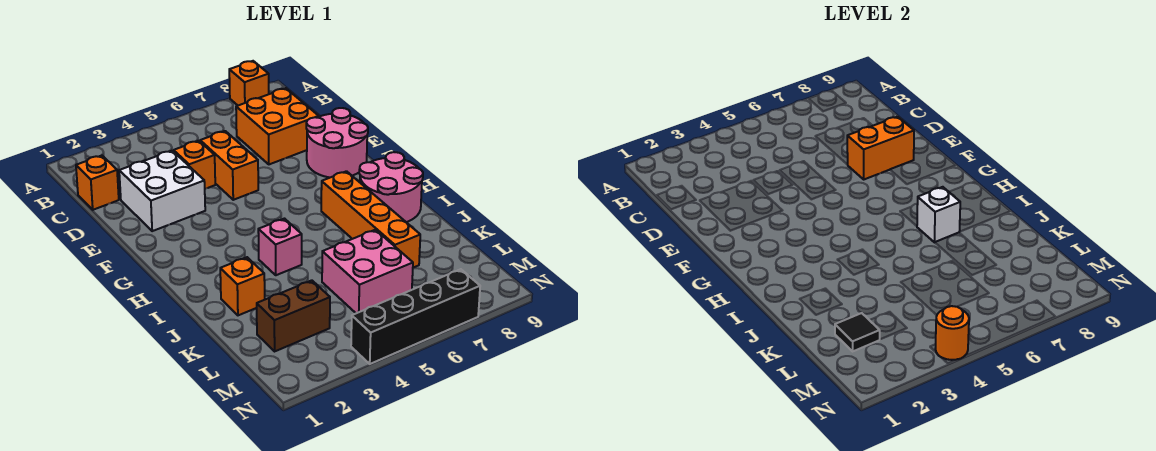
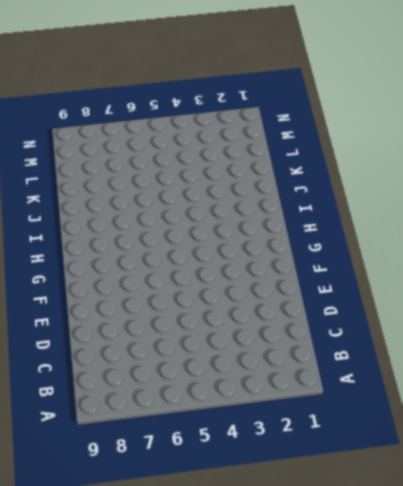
none -> orange 1x1 brick [229,61,269,105]
none -> orange 1x1 brick [76,155,119,210]
none -> orange 2x2 brick [236,88,319,164]

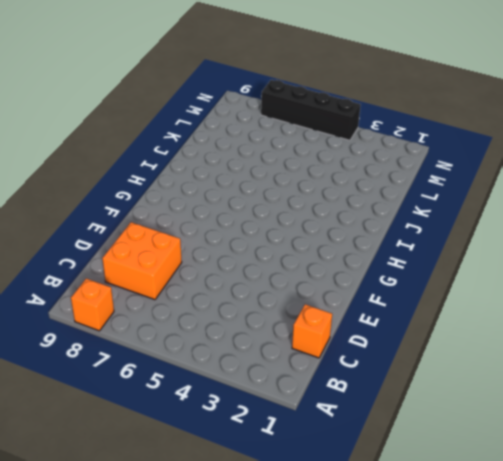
none -> white 2x2 brick [119,151,205,231]
none -> orange 1x1 brick [174,141,215,189]
none -> orange 1x2 brick [200,131,258,200]

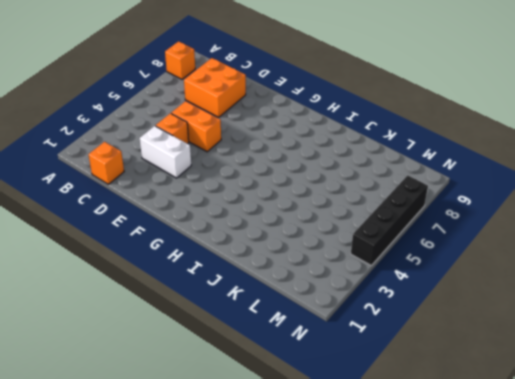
white 1x2 brick [140,126,191,178] -> white 2x2 brick [119,151,205,231]
none -> pink 2x2 round brick [306,108,368,177]
none -> orange 1x4 brick [321,171,420,268]
none -> pink 2x2 round brick [359,152,423,222]

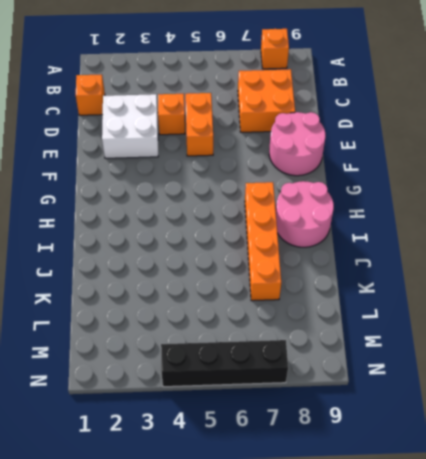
none -> pink 1x1 brick [258,219,302,275]
none -> orange 1x1 brick [220,257,265,315]
none -> pink 2x2 brick [322,230,413,313]

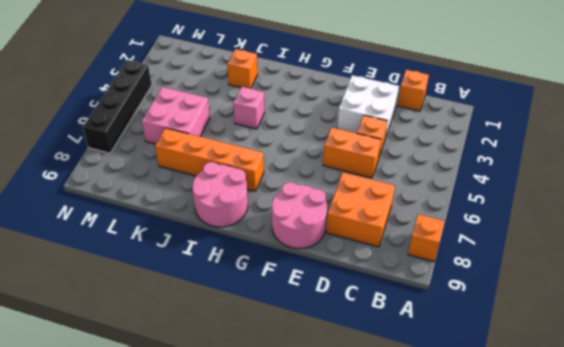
none -> brown 1x2 brick [257,280,330,351]
none -> orange 1x2 brick [847,117,914,179]
none -> white 1x1 brick [917,187,960,242]

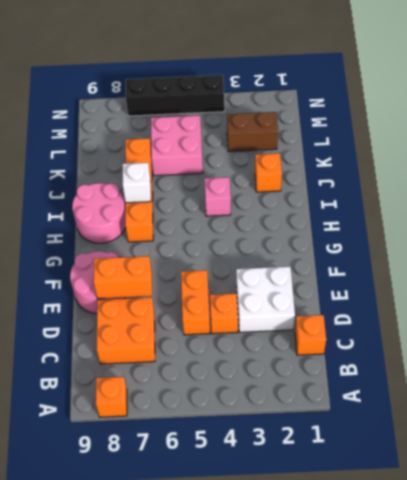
none -> black 1x1 tile [835,313,880,351]
none -> orange 1x1 round brick [935,306,969,360]

